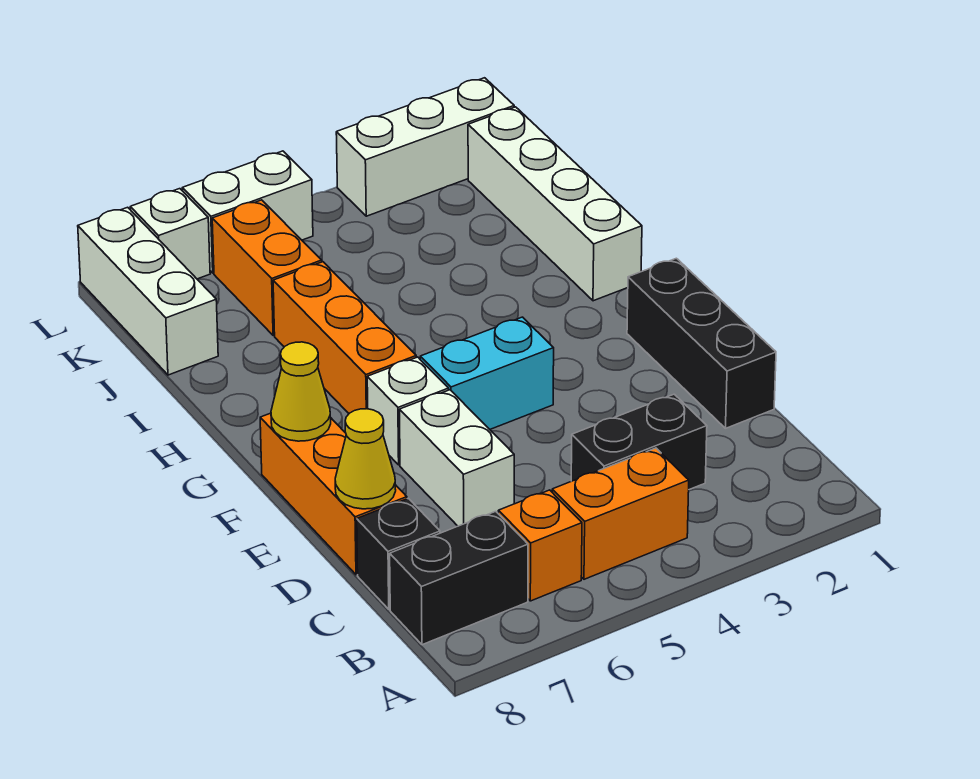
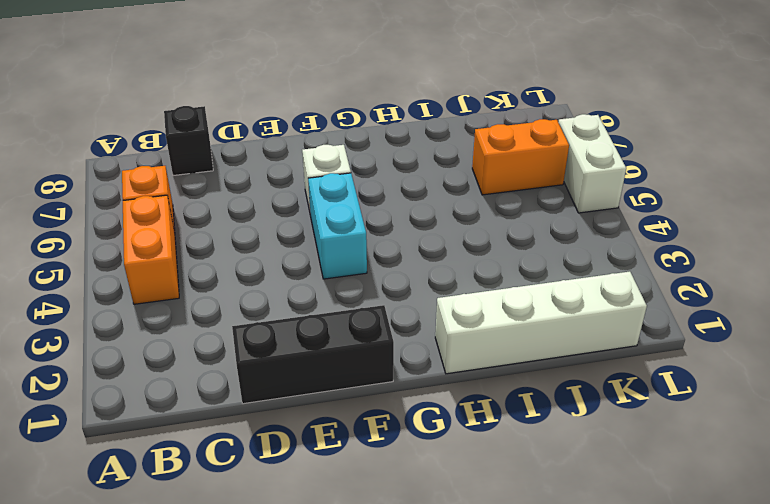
none -> black 1x2 brick [390,511,528,645]
none -> black 1x2 brick [571,394,707,490]
none -> white 1x2 brick [400,390,514,526]

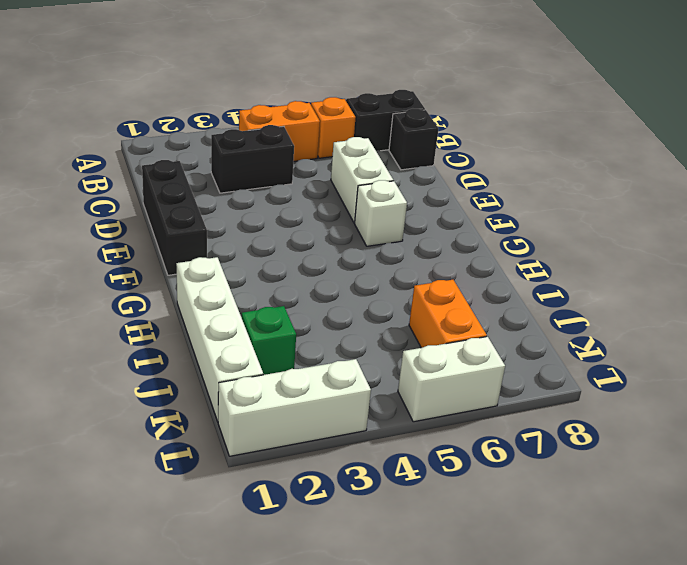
green 1x1 brick [242,306,296,375] -> none
none -> orange 1x3 brick [260,413,407,575]
none -> cyan 1x2 brick [420,317,554,429]
none -> orange 1x3 brick [273,262,416,413]

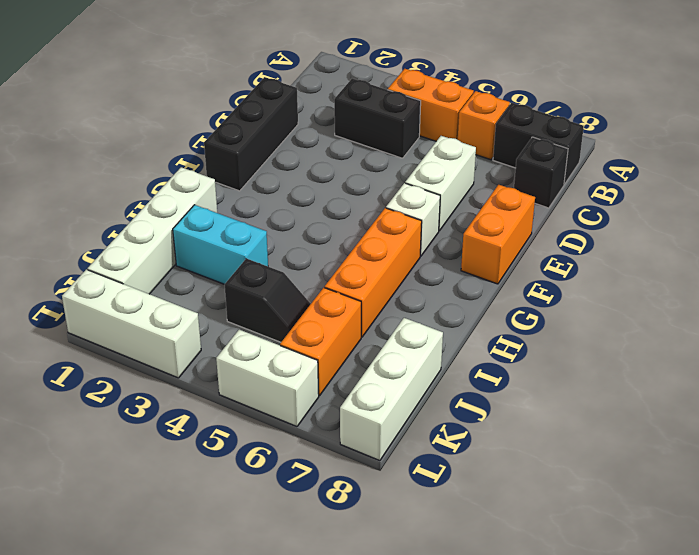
orange 1x2 brick [461,185,535,284] -> orange 1x3 brick [260,413,407,575]
cyan 1x2 brick [173,205,268,284] -> cyan 1x2 brick moved to [420,317,554,429]
black 1x2 slope [225,258,311,342] -> none
none -> white 1x1 brick [130,189,210,279]
none -> yellow 1x1 cone [335,409,396,509]
none -> yellow 1x1 cone [271,342,331,441]

